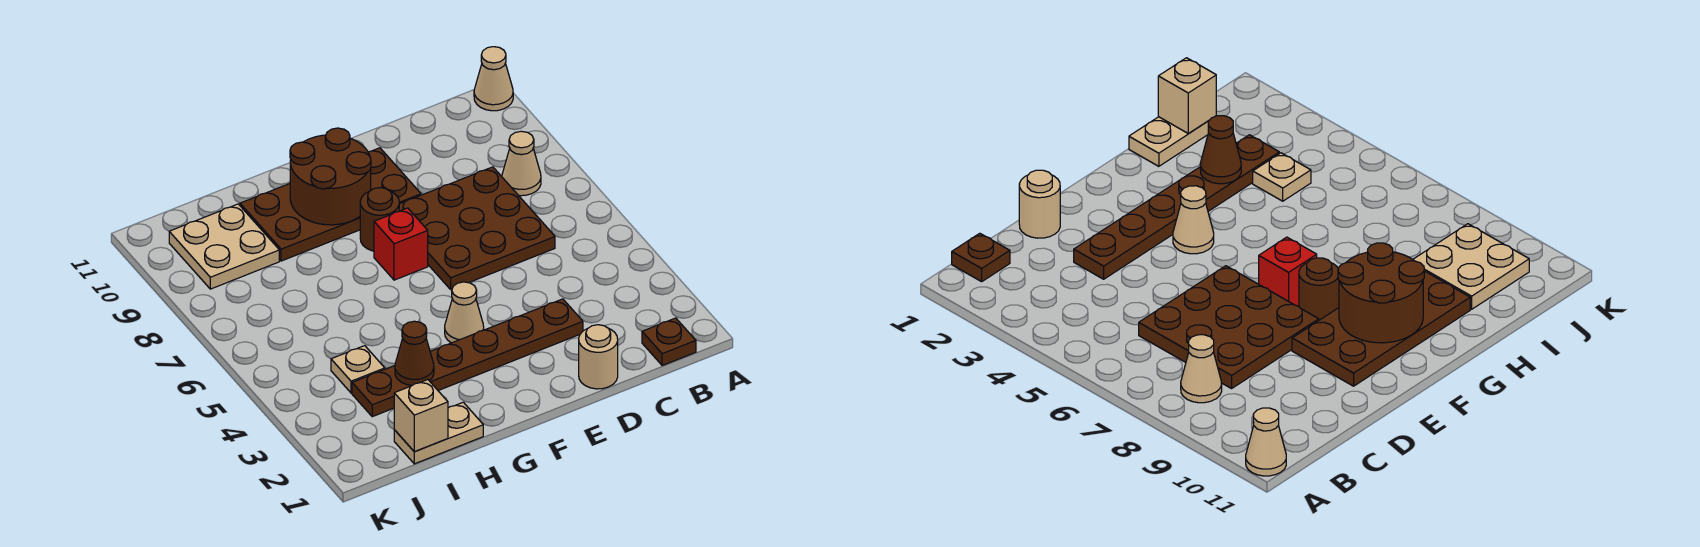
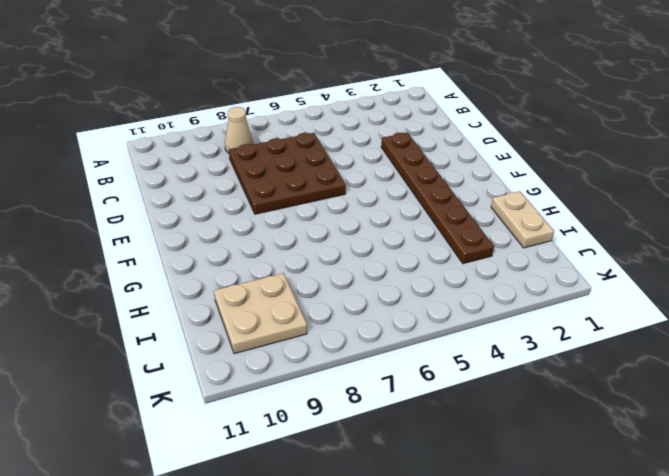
none -> tan 1x1 cone [474,47,513,111]
none -> brown 1x1 plate [642,318,696,366]
none -> tan 1x1 round brick [579,325,618,389]

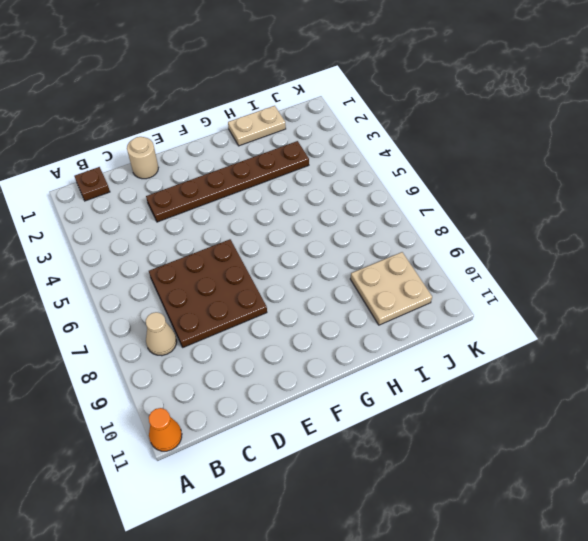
orange 1x1 cone [149,408,182,451] -> tan 1x1 cone [474,47,513,111]
none -> brown 2x4 plate [240,148,421,261]
none -> tan 1x1 cone [445,282,484,343]
none -> red 1x1 brick [374,208,428,280]

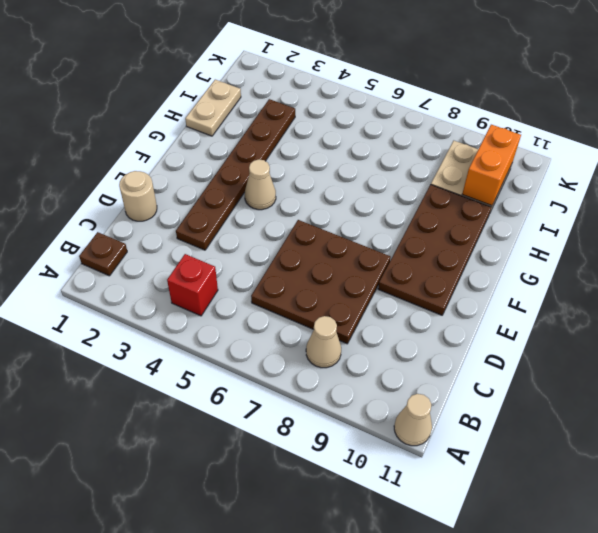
red 1x1 brick [167,254,218,316] -> red 1x1 brick moved to [374,208,428,280]
orange 1x2 brick [462,125,521,206] -> none
none -> brown 1x1 round brick [360,188,399,251]
none -> tan 1x1 plate [331,346,385,393]
none -> brown 2x2 round brick [290,128,371,225]

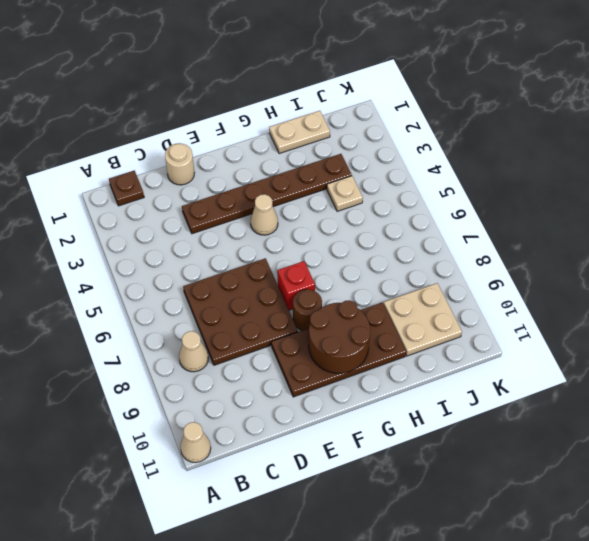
none -> brown 1x1 cone [395,321,434,385]
none -> tan 1x1 brick [394,380,448,452]

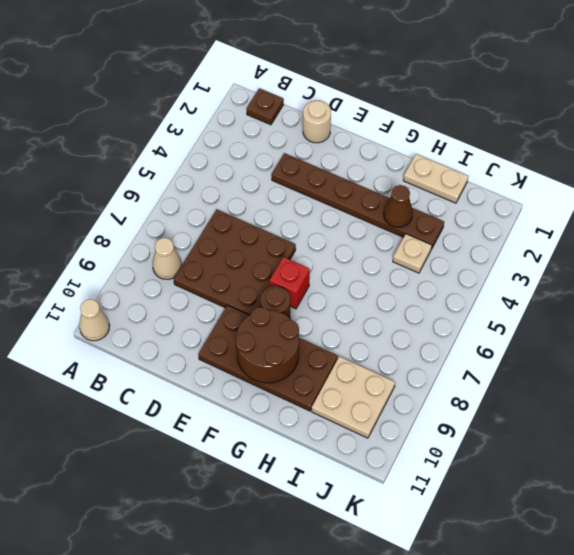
none -> tan 1x1 cone [445,282,484,343]
none -> tan 1x1 brick [394,380,448,452]

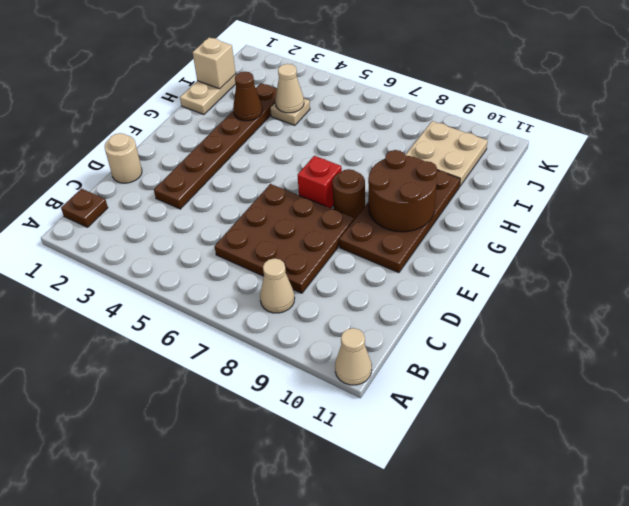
tan 1x1 cone [275,64,304,113] -> tan 1x1 cone moved to [445,282,484,343]

